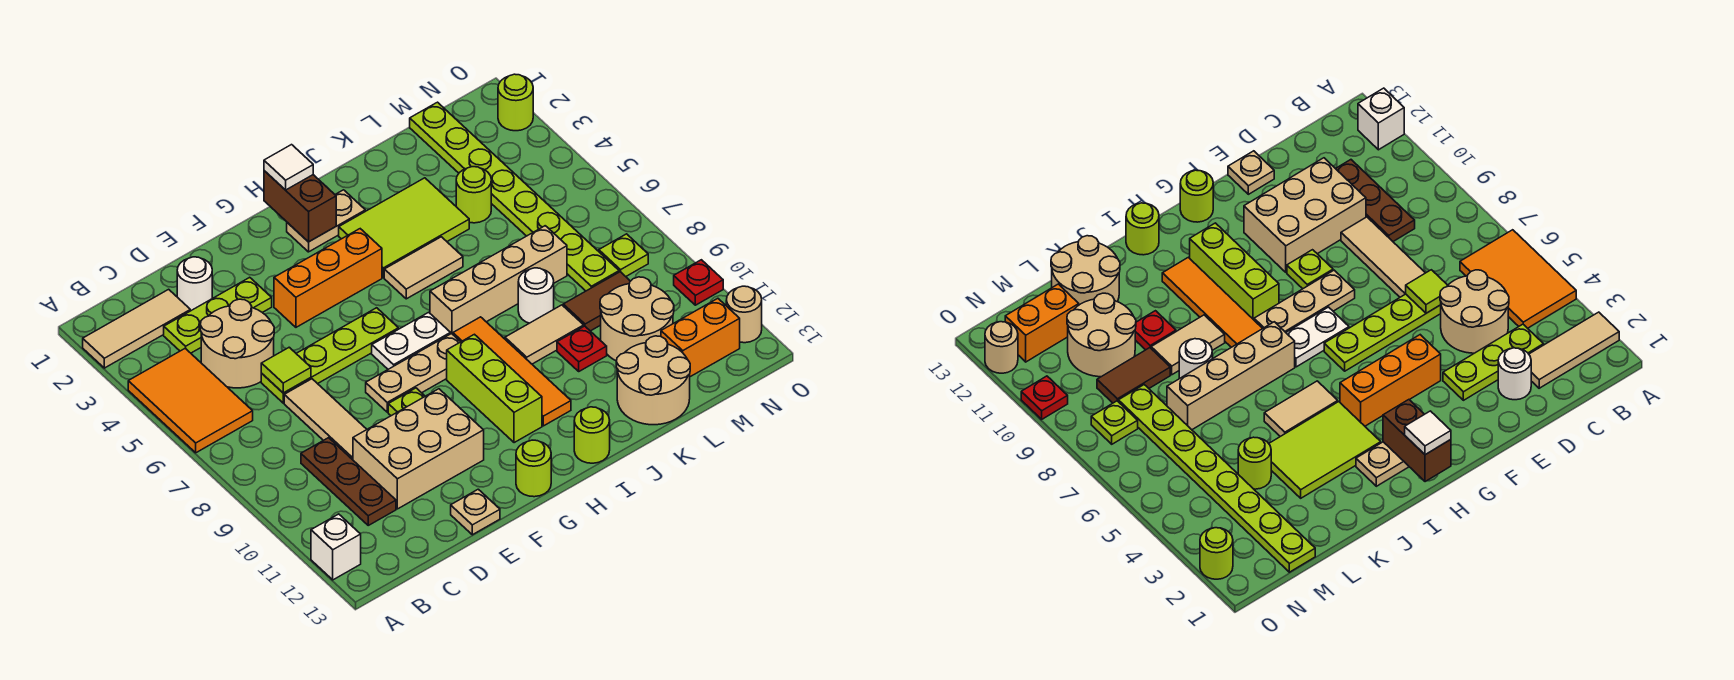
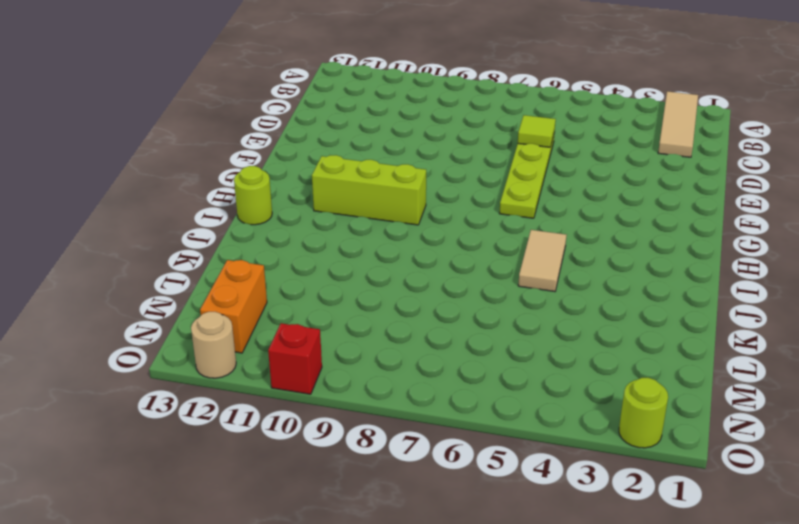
red 1x1 brick [268,323,322,394] -> red 1x1 plate [674,260,723,305]
none -> orange 2x3 tile [128,348,253,453]
none -> white 1x1 brick [311,514,361,580]
none -> lime 1x3 plate [164,277,272,353]
none -> tan 2x2 round brick [200,299,274,388]

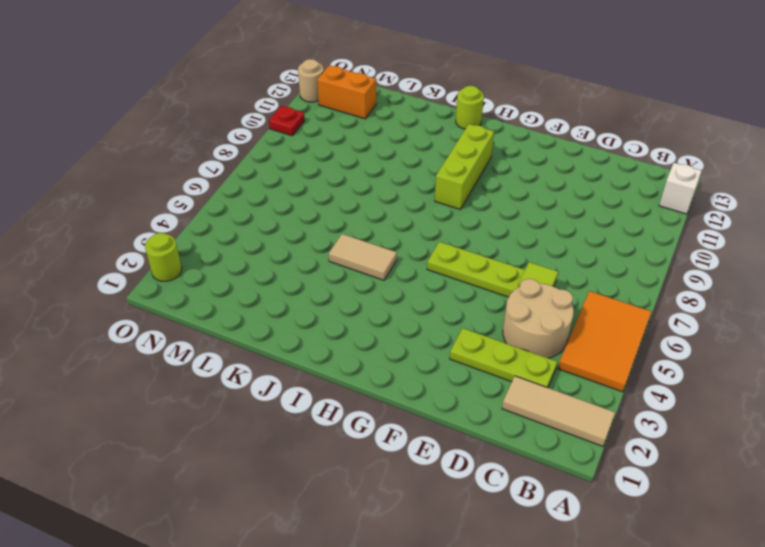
none -> brown 1x3 plate [301,438,396,525]
none -> white 1x1 round brick [177,257,212,311]
none -> tan 1x3 tile [284,379,367,460]
none -> tan 2x3 brick [353,389,484,509]

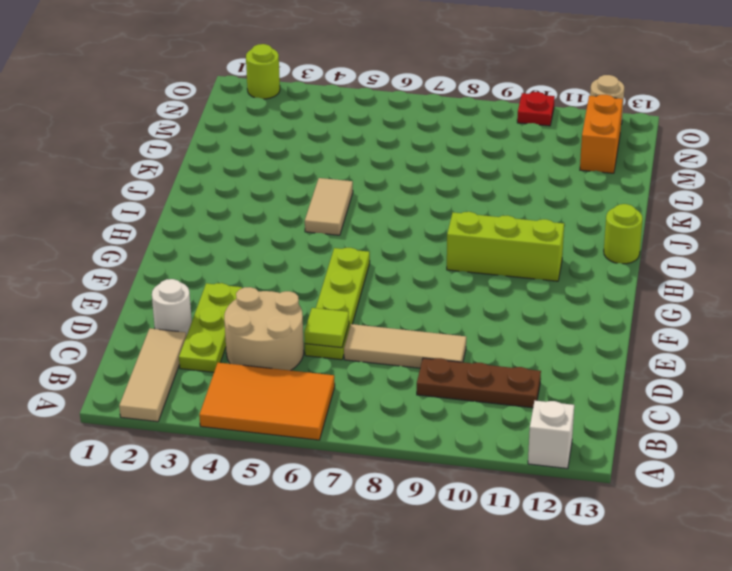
none -> tan 2x3 brick [353,389,484,509]
none -> tan 1x1 plate [451,489,500,535]
none -> orange 1x3 brick [274,229,382,327]
none -> tan 1x3 plate [366,334,460,412]

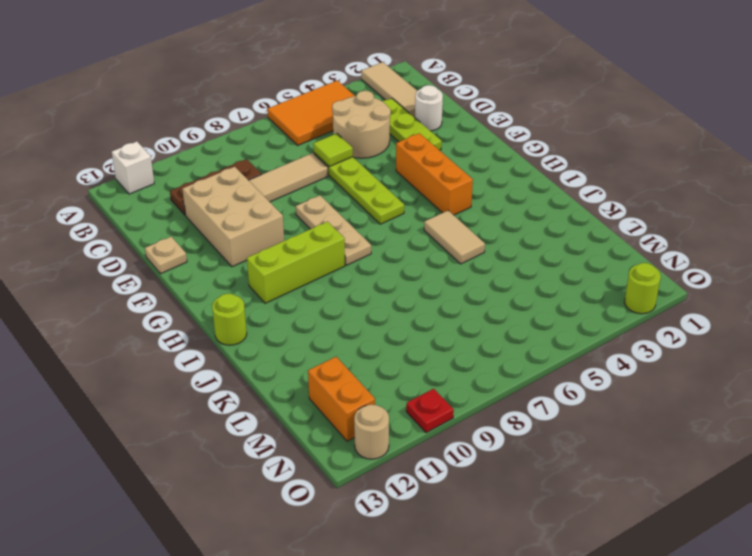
none -> lime 1x1 plate [388,388,425,416]
none -> white 1x2 plate [372,312,450,369]
none -> lime 1x1 round brick [516,440,551,497]
none -> tan 1x2 plate [287,190,365,252]

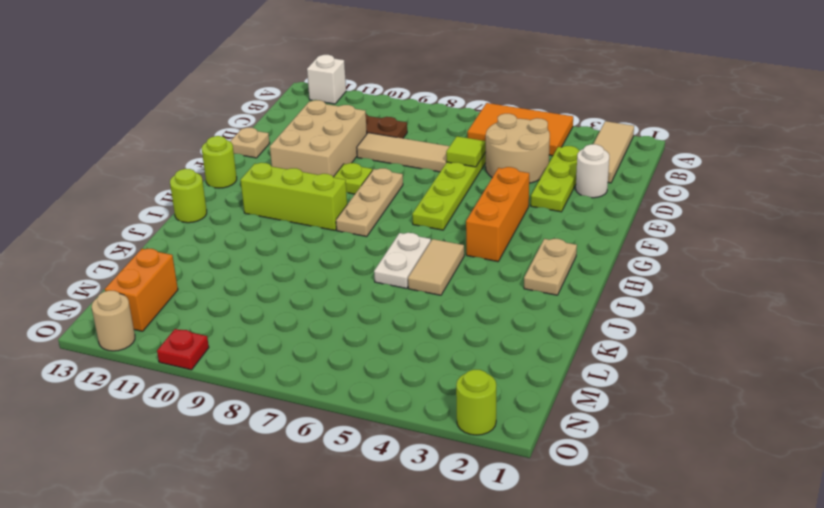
white 1x2 plate [374,233,431,289] -> white 1x2 plate moved to [372,312,450,369]
none -> lime 2x3 tile [339,178,469,278]
none -> tan 1x4 brick [430,226,567,334]
none -> orange 1x4 tile [453,317,571,426]
none -> tan 1x2 tile [505,305,584,364]

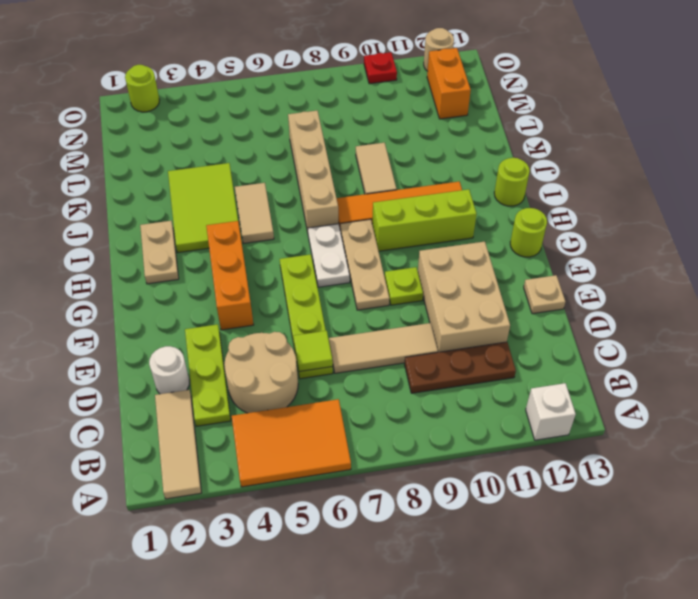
none -> white 1x1 round brick [518,268,554,323]
none -> red 1x1 plate [557,326,607,371]
none -> tan 2x2 round brick [616,336,690,425]
none -> lime 1x1 round brick [456,167,491,223]

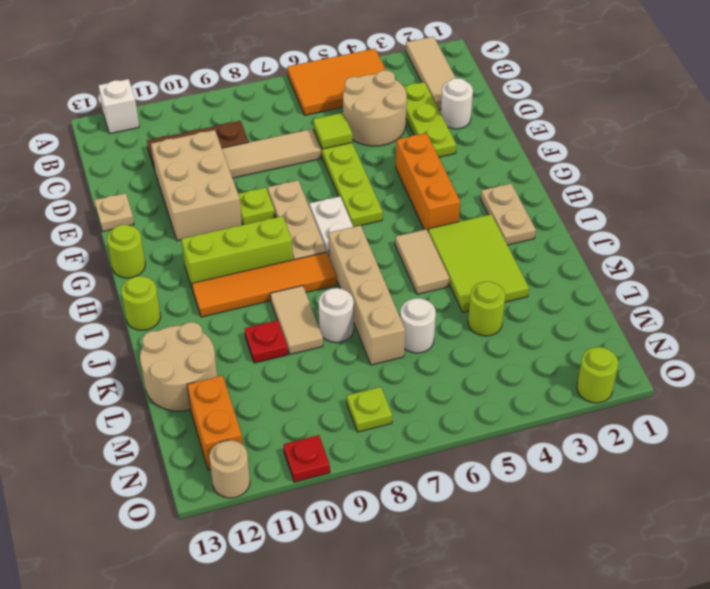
white 1x1 round brick [400,298,436,353] -> none
none -> brown 1x2 tile [563,272,630,331]
none -> tan 2x2 round brick [600,277,674,361]
none -> lime 1x8 plate [410,102,619,291]
none -> brown 1x2 brick [264,171,336,242]

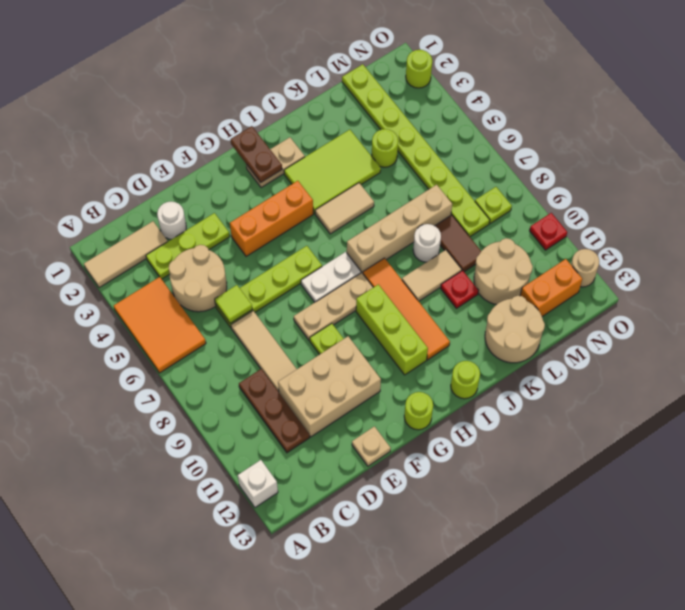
brown 1x2 plate [231,126,282,182] -> brown 1x2 brick [264,171,336,242]
brown 1x2 tile [435,215,481,272] -> brown 1x2 tile turned to [563,272,630,331]
none -> white 1x1 tile [264,145,313,190]

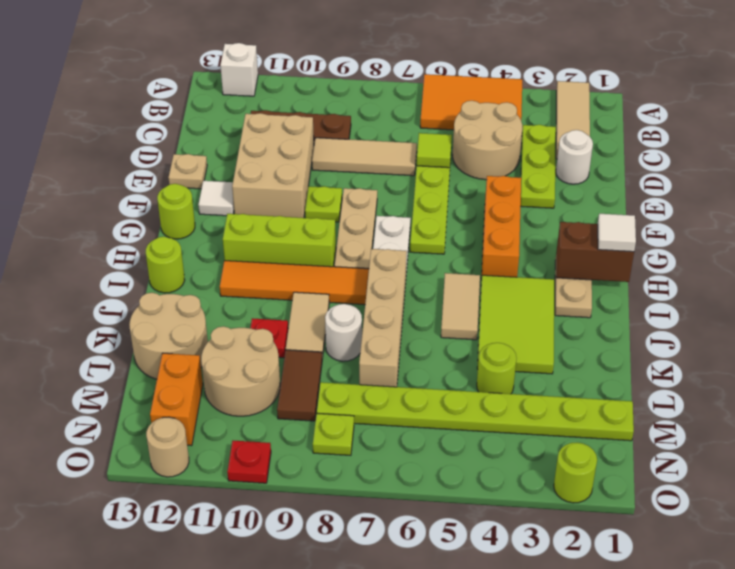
white 1x1 tile [198,181,234,216] -> none

